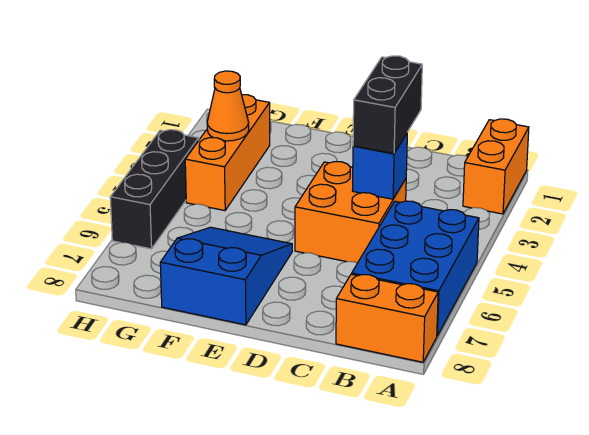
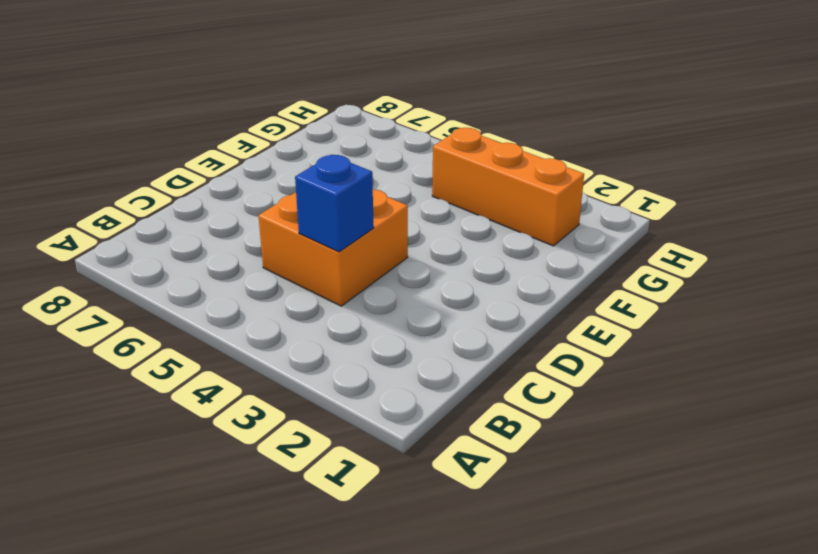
none -> orange 1x2 brick [463,119,529,214]
none -> blue 2x3 brick [352,201,479,336]

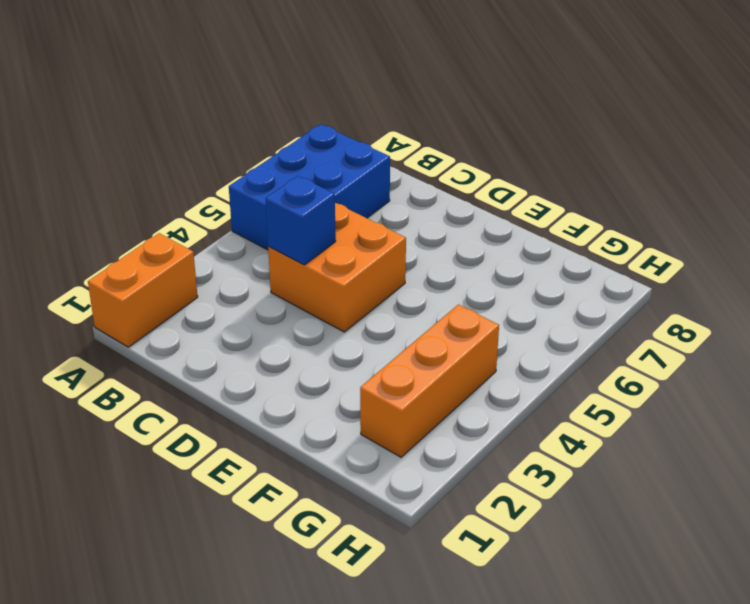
none -> orange 1x2 brick [336,274,438,362]
none -> blue 2x3 slope [160,227,292,325]

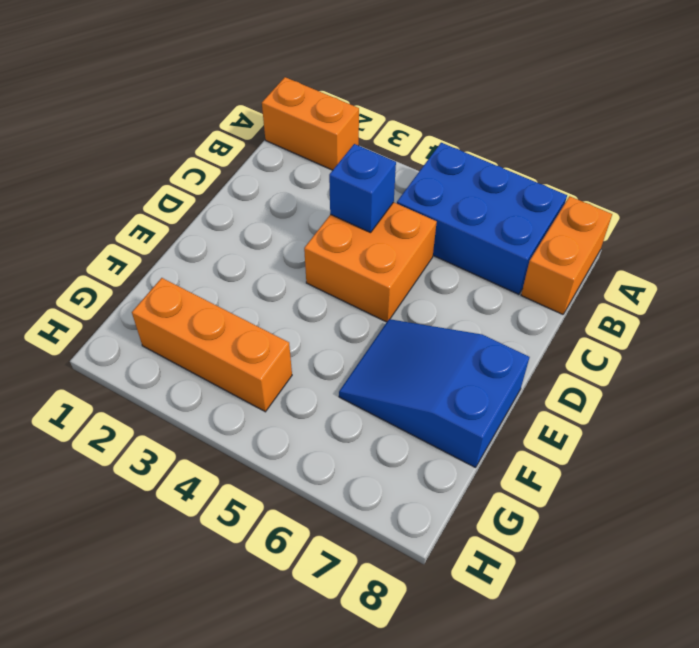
none -> black 1x3 brick [110,130,199,249]
none -> orange 1x1 cone [207,71,249,141]

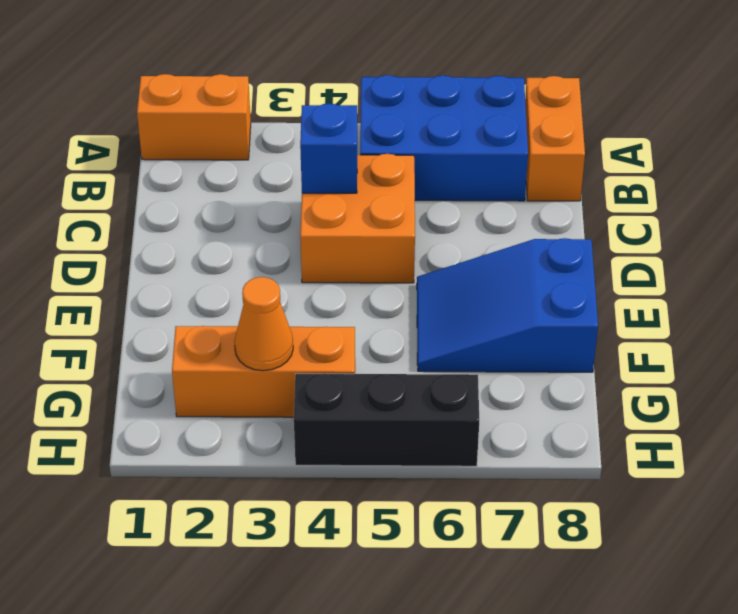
none -> black 1x2 brick [353,56,422,154]

